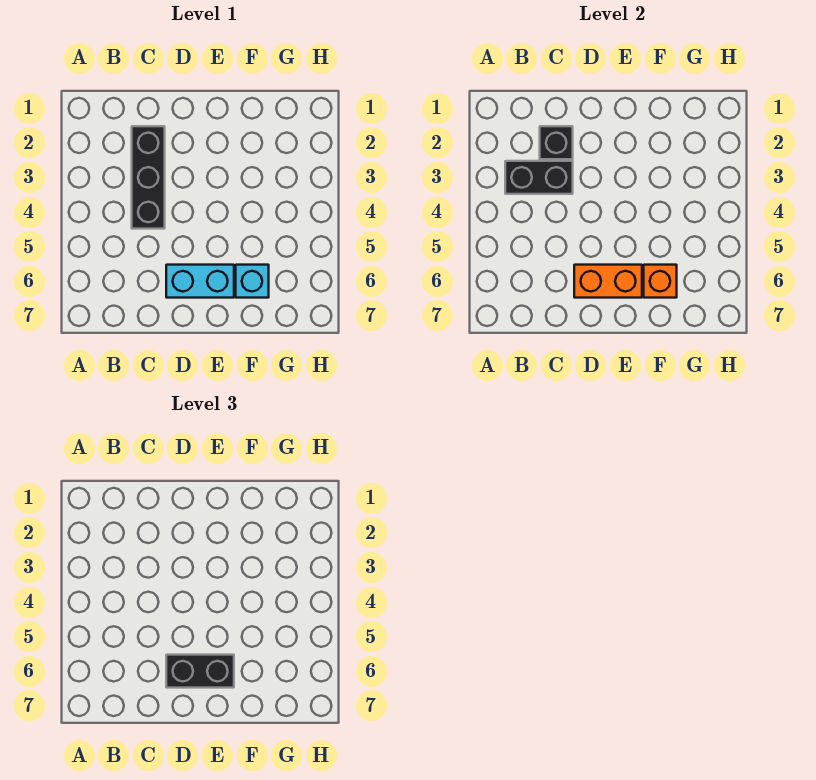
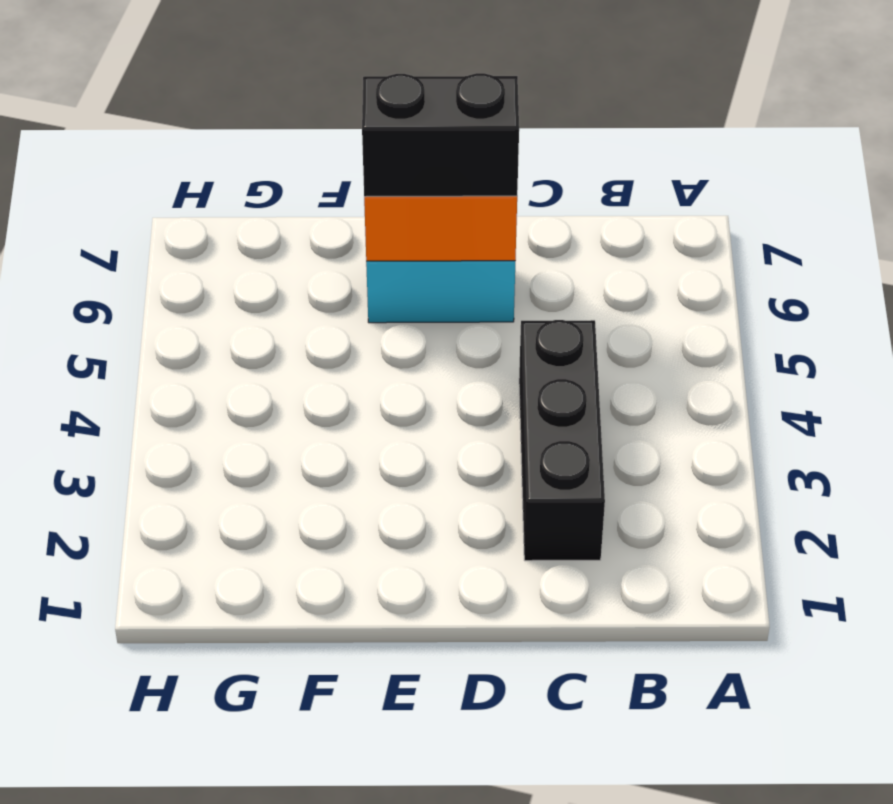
none -> cyan 1x1 brick [236,265,269,298]
none -> black 1x2 brick [505,161,573,194]

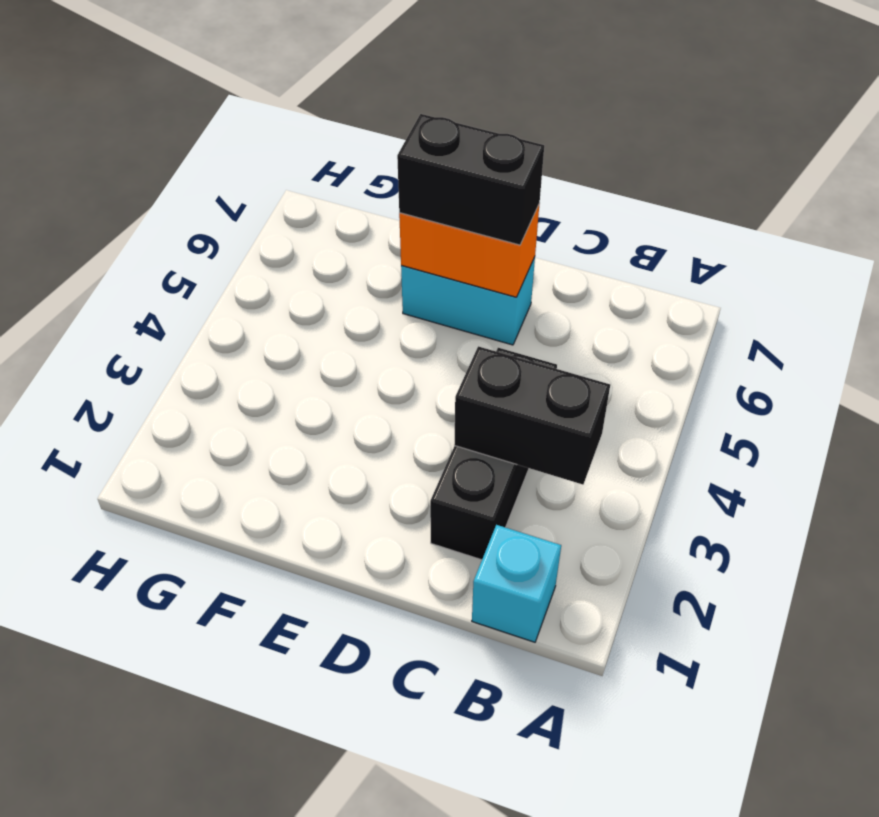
cyan 1x1 brick [472,525,561,642] -> cyan 1x1 brick moved to [236,265,269,298]
none -> black 1x1 brick [540,126,573,159]
none -> orange 1x1 brick [644,265,677,298]

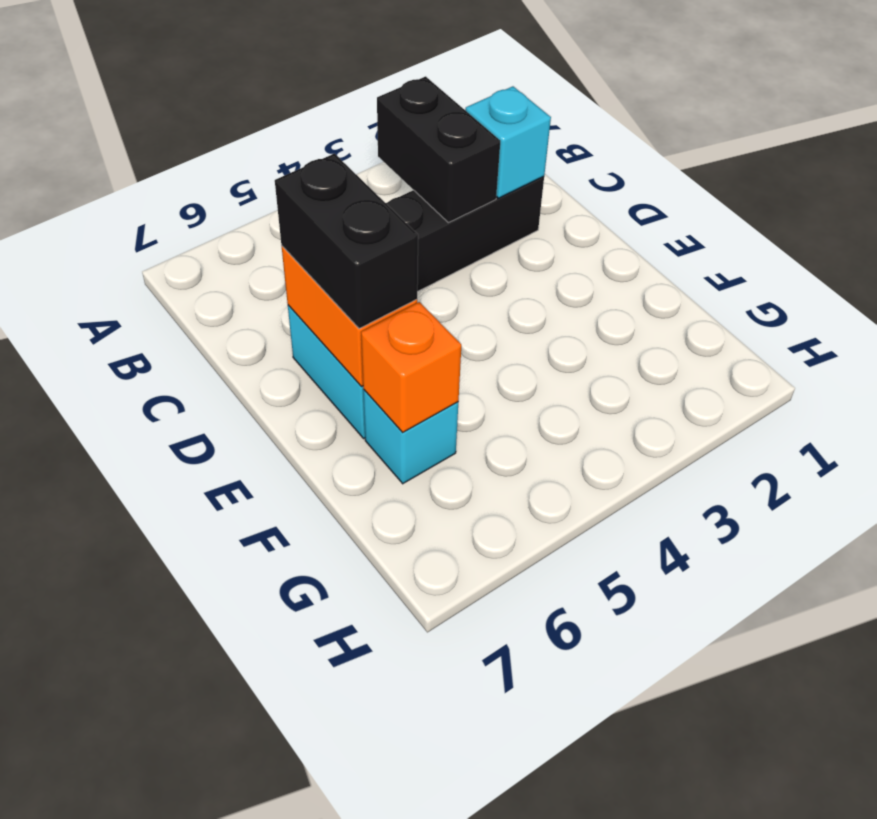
cyan 1x1 brick [465,86,551,198] -> black 1x1 brick [540,126,573,159]

